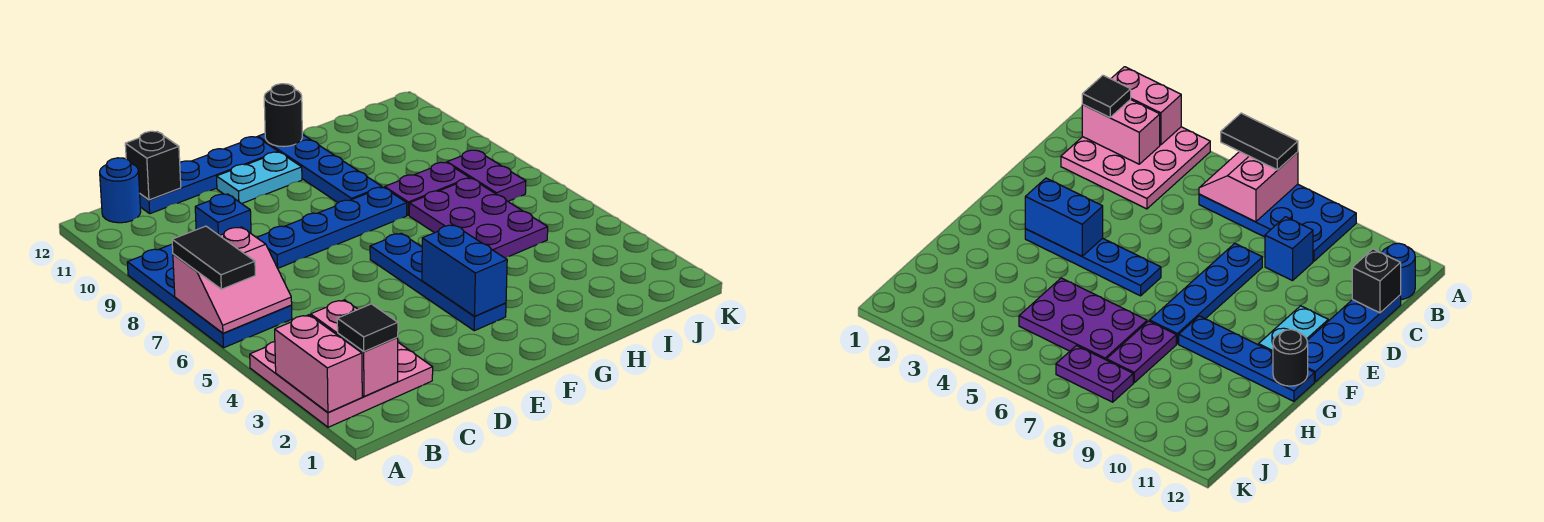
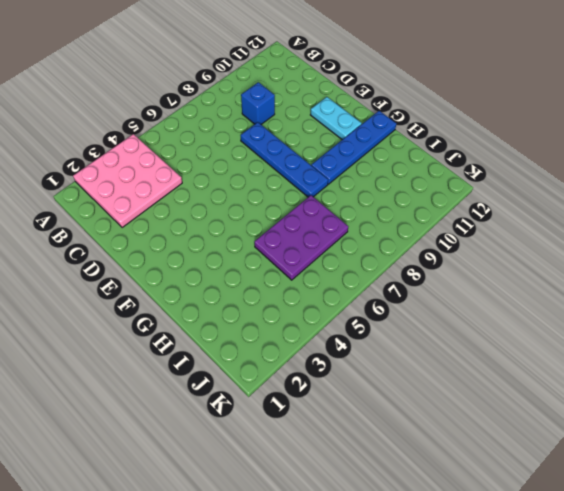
none -> blue 2x4 plate [127,244,292,348]
none -> blue 1x1 round brick [100,158,141,223]
none -> blue 1x4 plate [140,137,278,214]

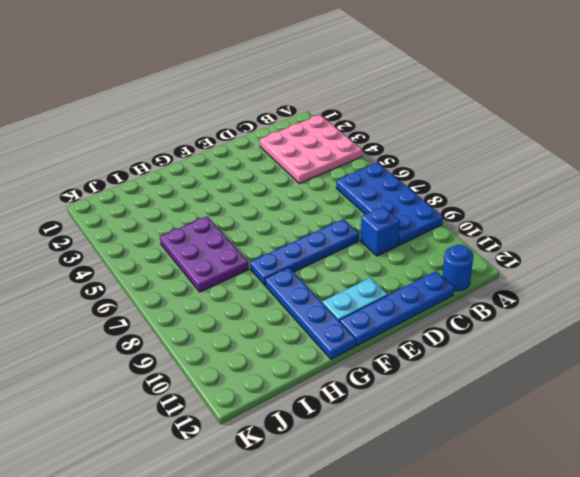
none -> blue 1x4 plate [370,233,506,331]
none -> purple 1x2 plate [385,162,469,215]
none -> purple 1x2 plate [447,150,526,201]

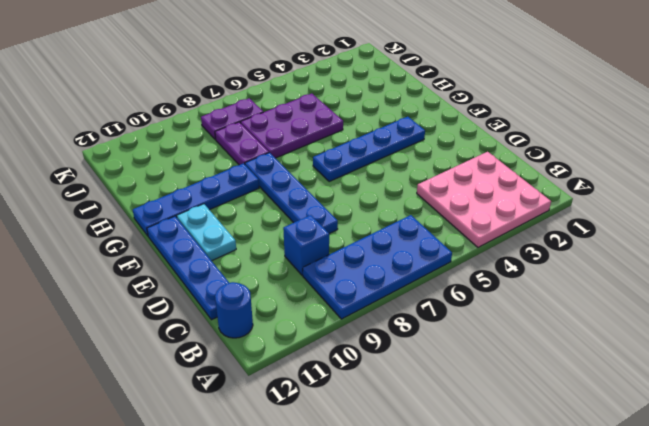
none -> pink 1x2 brick [275,315,362,412]
none -> pink 2x2 slope [173,227,292,333]
none -> pink 1x2 brick [310,300,398,396]

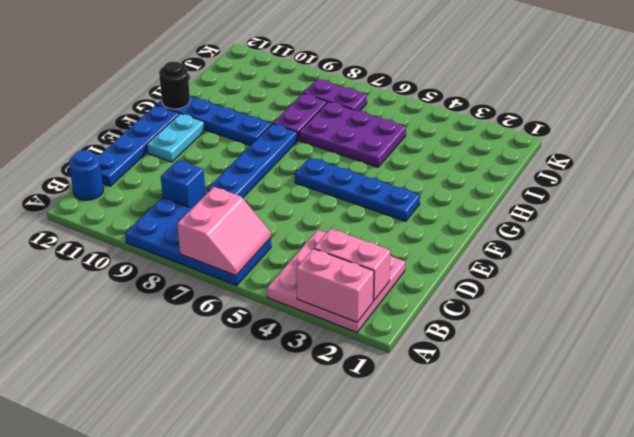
none -> black 1x1 brick [125,131,181,200]
none -> blue 1x2 brick [422,225,507,316]
none -> black 1x2 tile [172,226,255,289]

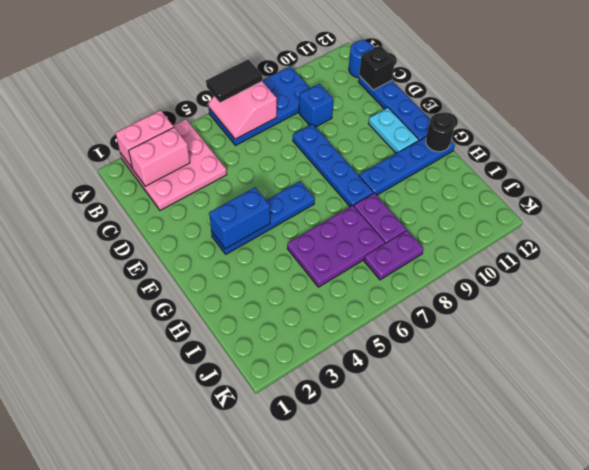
none -> black 1x1 tile [337,304,398,352]

